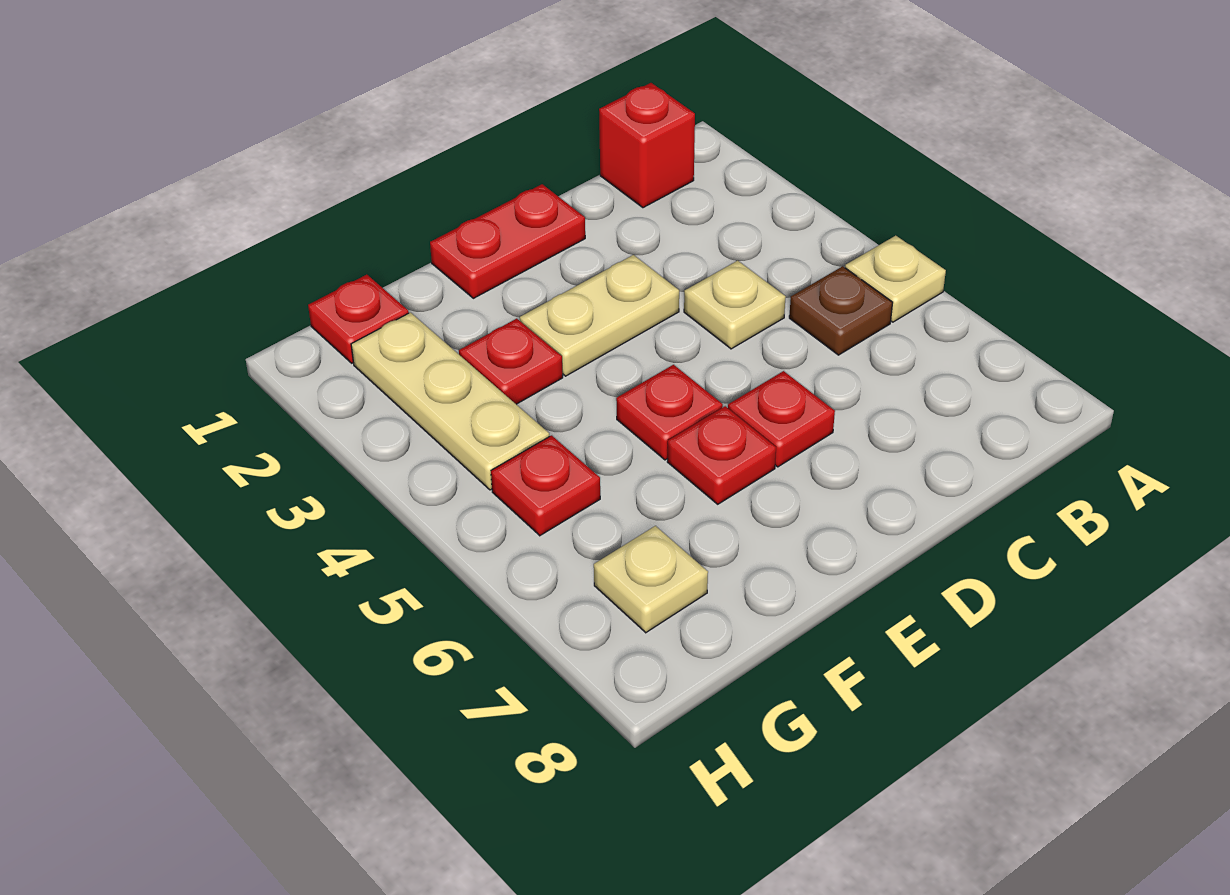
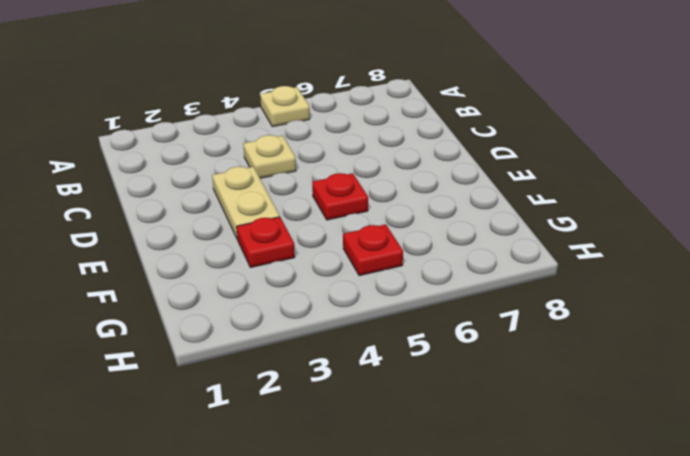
none -> red 1x1 brick [599,83,695,208]
none -> brown 1x1 plate [789,266,893,355]
none -> red 1x2 plate [430,184,585,298]

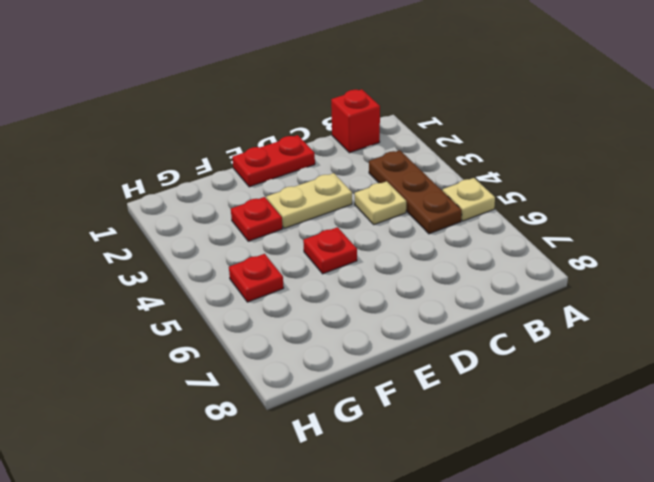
brown 1x3 plate [369,150,462,234] -> brown 1x1 plate [789,266,893,355]
none -> red 1x1 plate [728,371,835,467]
none -> red 1x1 plate [667,406,776,504]
none -> red 1x1 plate [308,275,409,363]

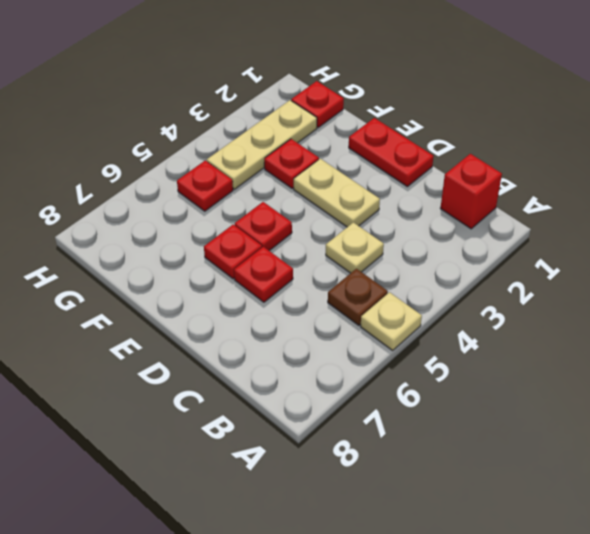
none -> tan 1x1 plate [594,526,708,633]

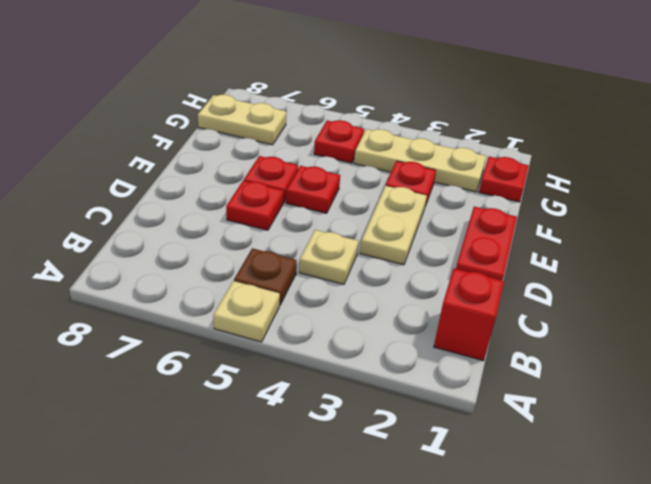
tan 1x2 plate [198,95,286,145] -> tan 1x1 plate [594,526,708,633]

